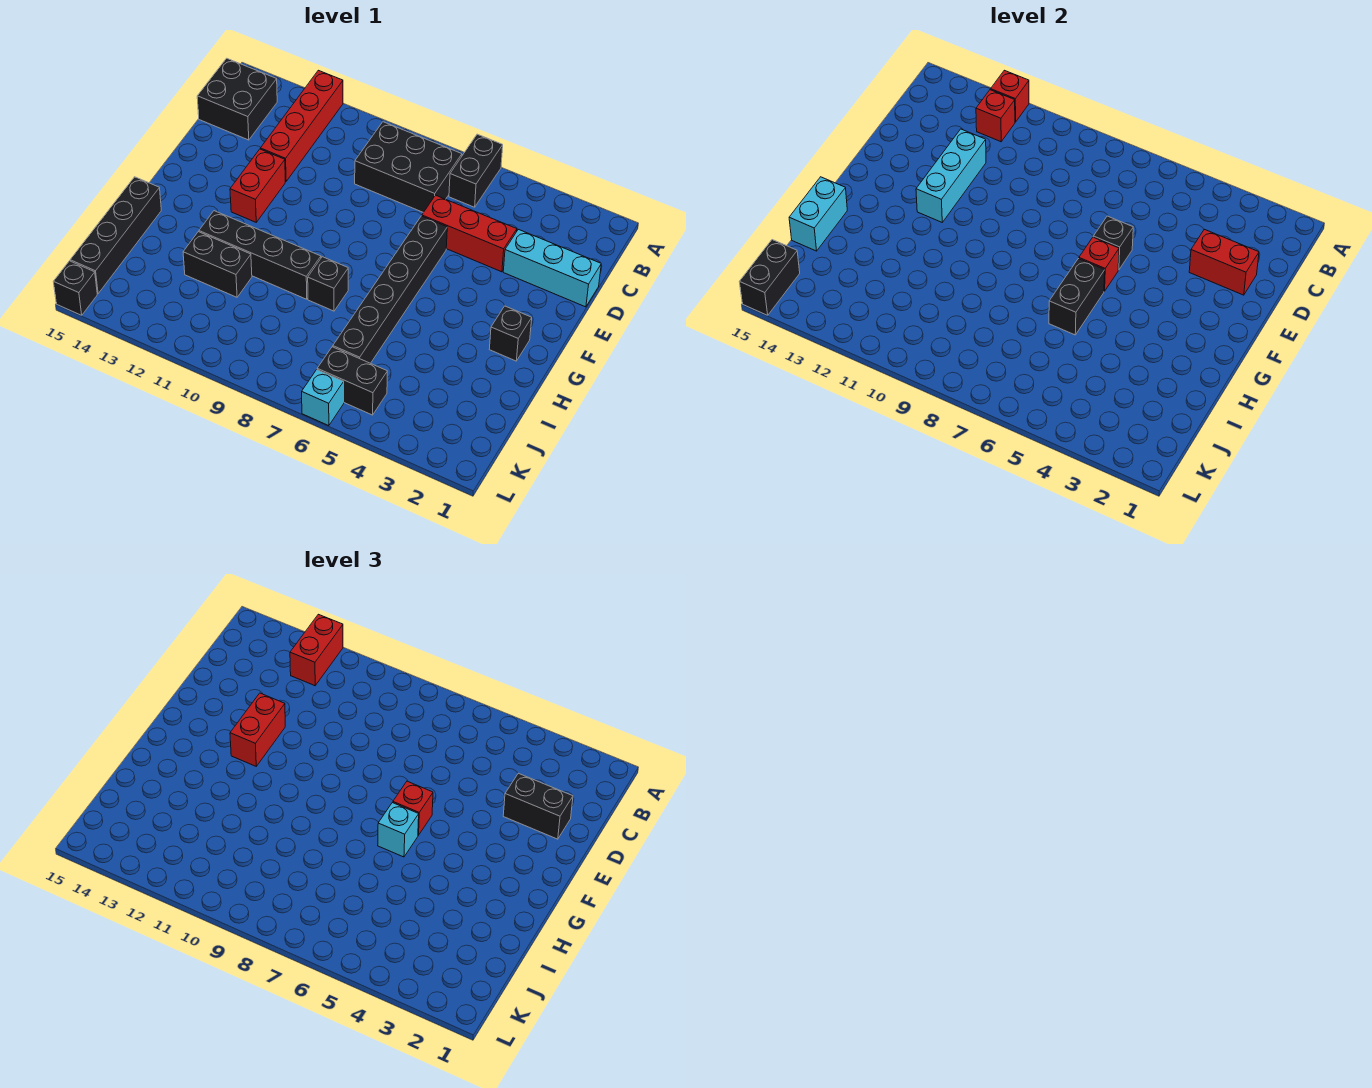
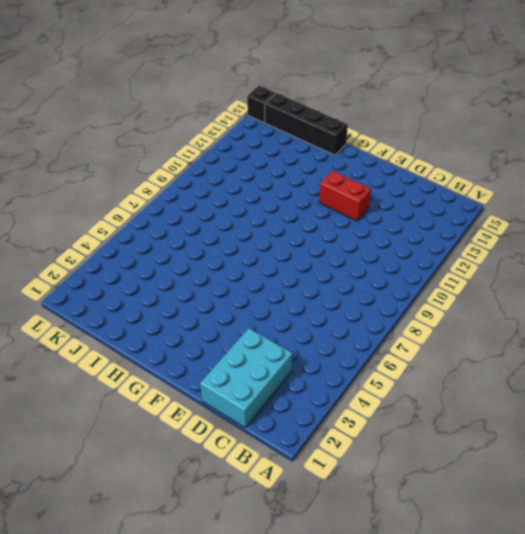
cyan 2x3 brick [200,328,292,428] -> cyan 1x3 brick [503,229,601,307]
none -> black 1x2 brick [449,134,503,207]
none -> red 1x4 brick [260,70,343,182]
none -> black 2x3 brick [355,122,462,212]
none -> black 2x2 brick [197,58,277,140]

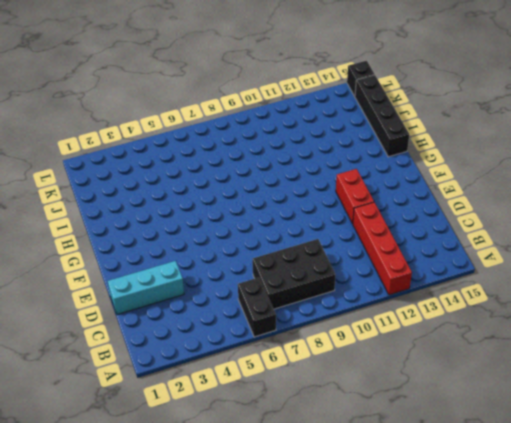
none -> black 2x2 brick [197,58,277,140]
none -> red 1x3 brick [422,195,517,272]
none -> black 1x6 brick [333,216,447,363]
none -> black 1x1 brick [489,306,532,361]

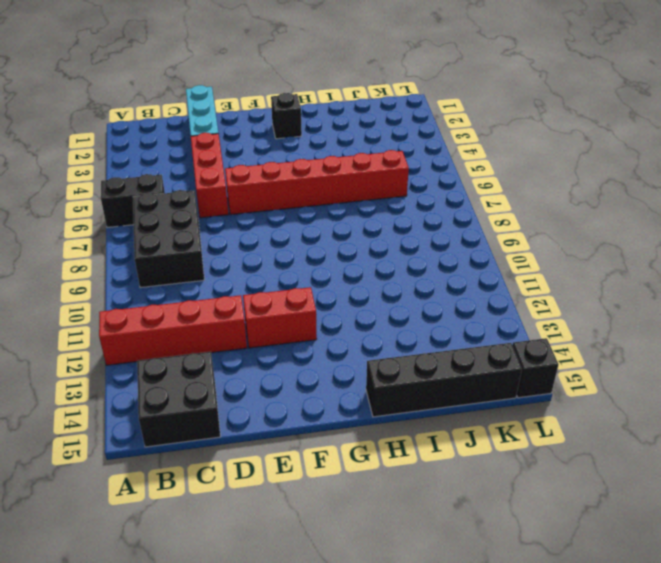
red 1x6 brick [225,150,409,215] -> black 1x6 brick [333,216,447,363]
none -> black 1x1 brick [308,257,348,311]
none -> black 1x4 brick [199,211,321,299]
none -> black 1x2 brick [183,232,252,297]
none -> black 1x2 brick [317,347,388,415]

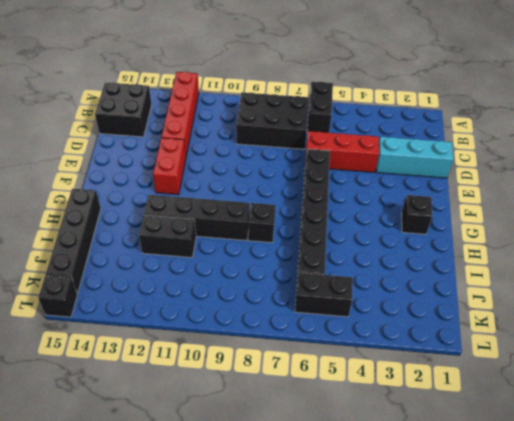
none -> cyan 1x1 brick [302,370,344,426]
none -> red 1x1 brick [991,70,1029,122]
none -> red 1x1 brick [976,90,1015,142]
none -> red 1x2 brick [1189,229,1259,295]

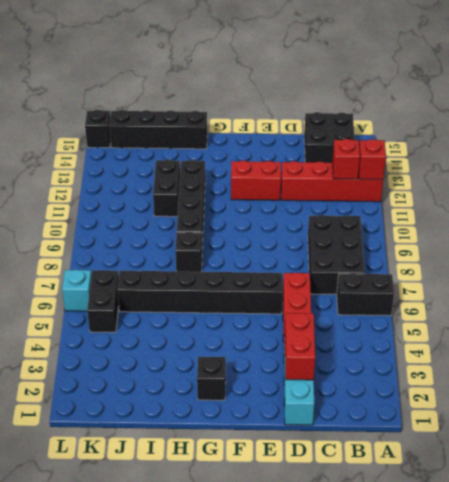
none -> cyan 1x3 brick [916,129,986,222]
none -> black 1x1 brick [1093,216,1133,270]
none -> red 1x1 brick [1079,237,1119,291]
none -> black 1x2 brick [1049,259,1105,335]

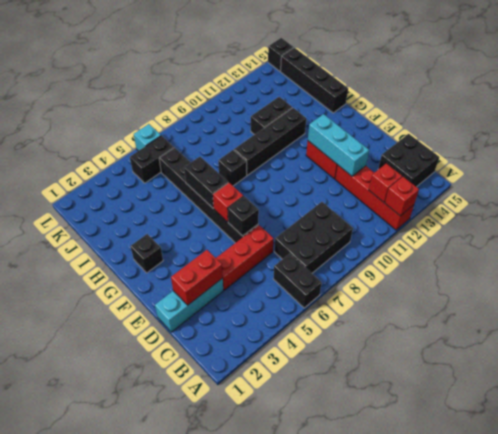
none -> cyan 1x2 brick [789,177,847,251]
none -> black 1x2 brick [740,240,800,315]
none -> red 1x2 brick [290,614,343,686]
none -> black 1x2 brick [503,773,573,839]

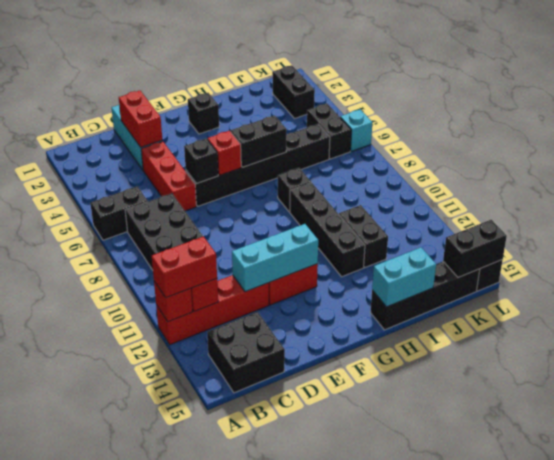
black 1x2 brick [272,65,315,119] -> black 1x2 brick moved to [503,773,573,839]
none -> red 1x2 brick [230,693,285,766]
none -> red 1x1 brick [393,781,433,835]
none -> cyan 1x1 brick [378,803,419,857]

